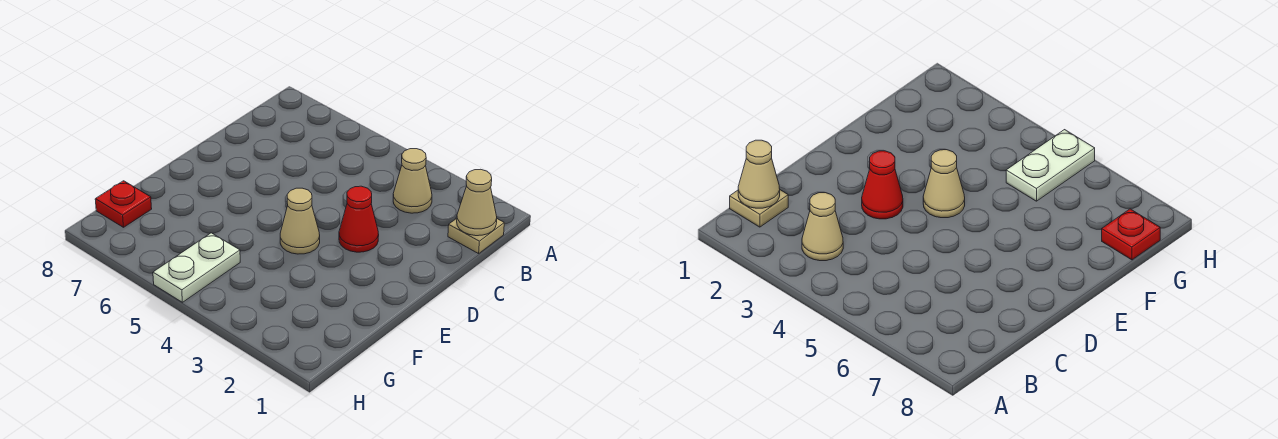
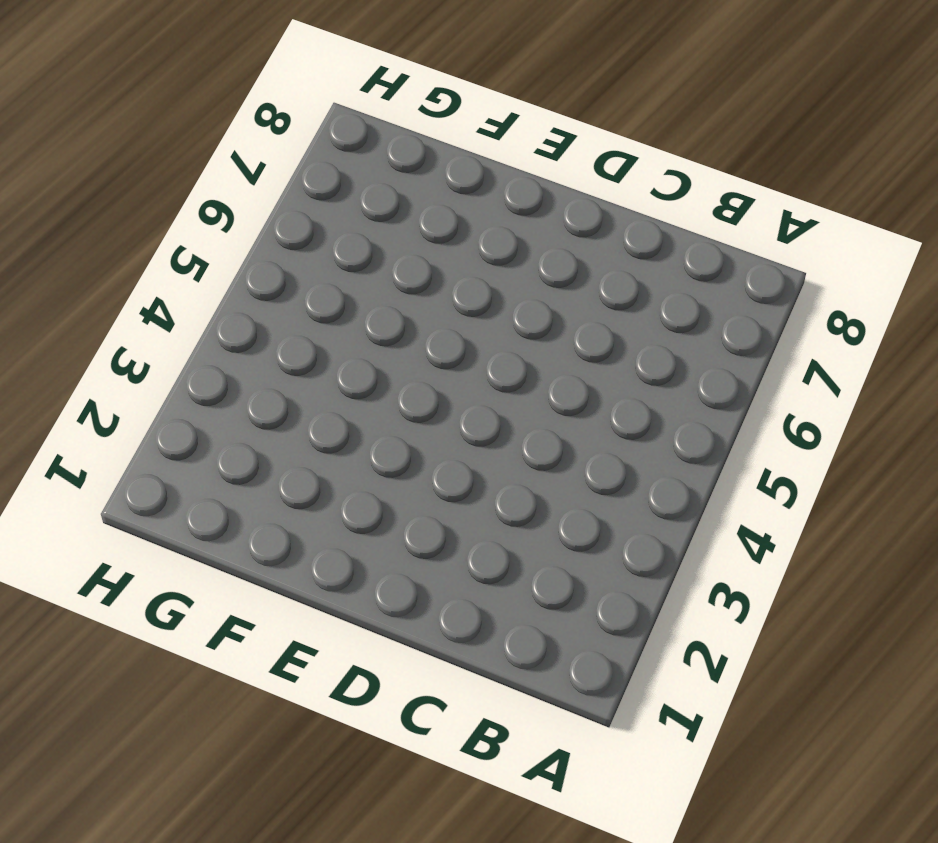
none -> tan 1x1 plate [448,218,504,254]
none -> tan 1x1 cone [393,149,432,213]

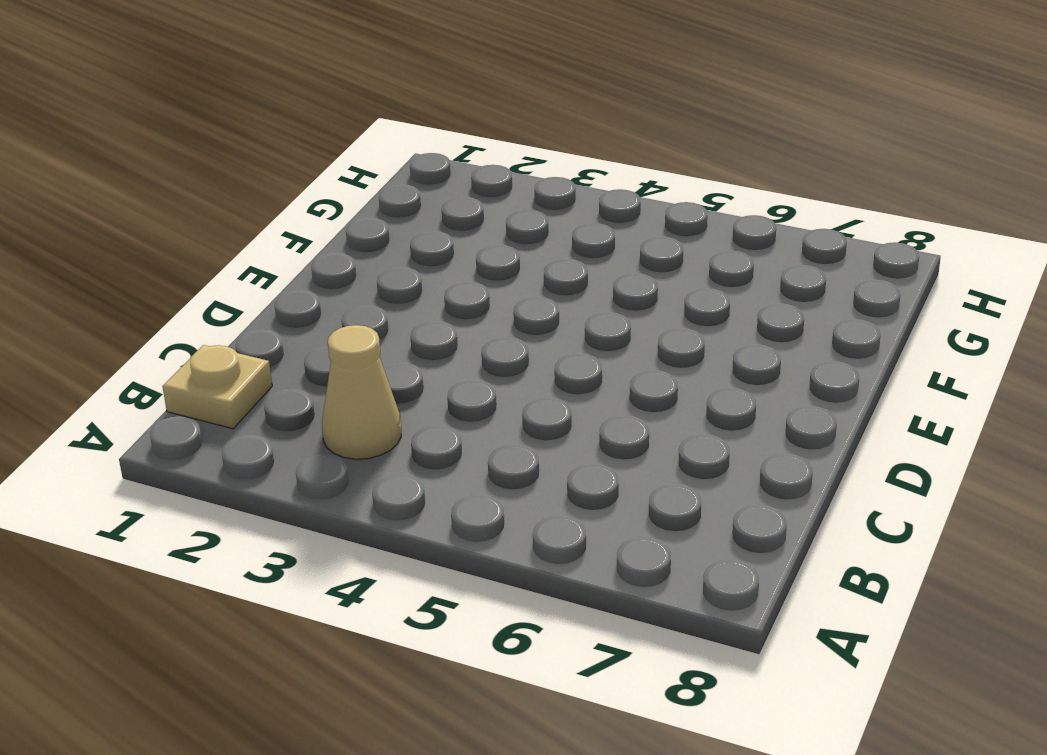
none -> red 1x1 cone [339,186,379,252]
none -> tan 1x1 cone [280,188,320,254]

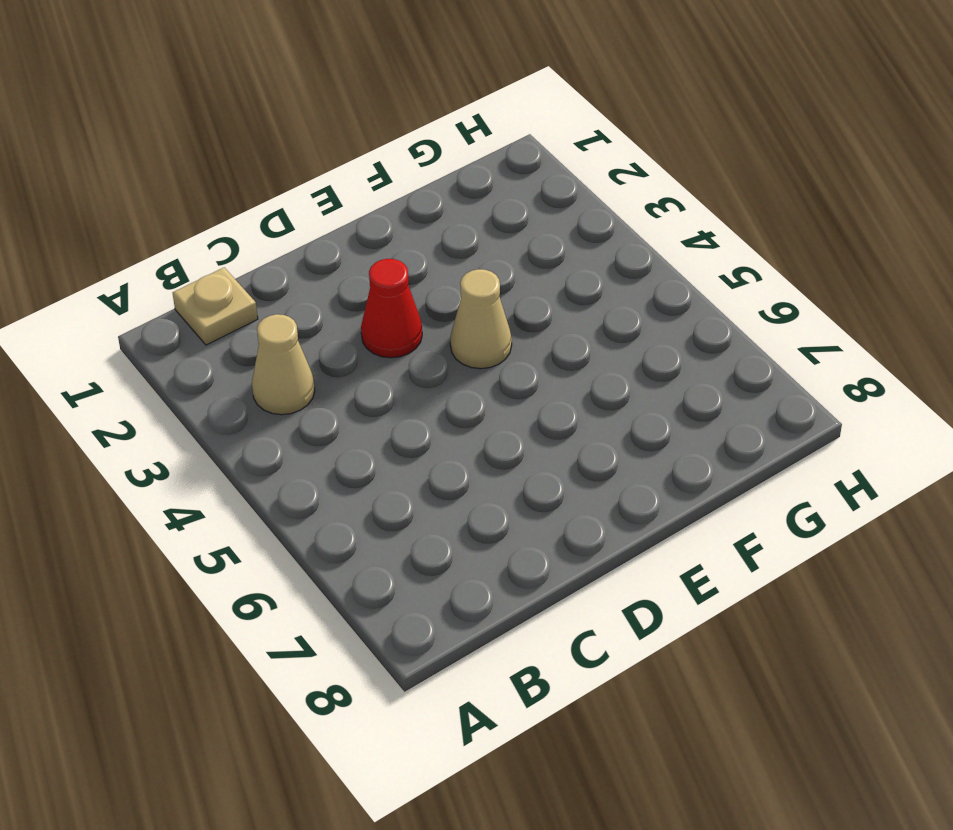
none -> white 1x2 plate [153,233,240,302]
none -> red 1x1 plate [95,181,152,227]

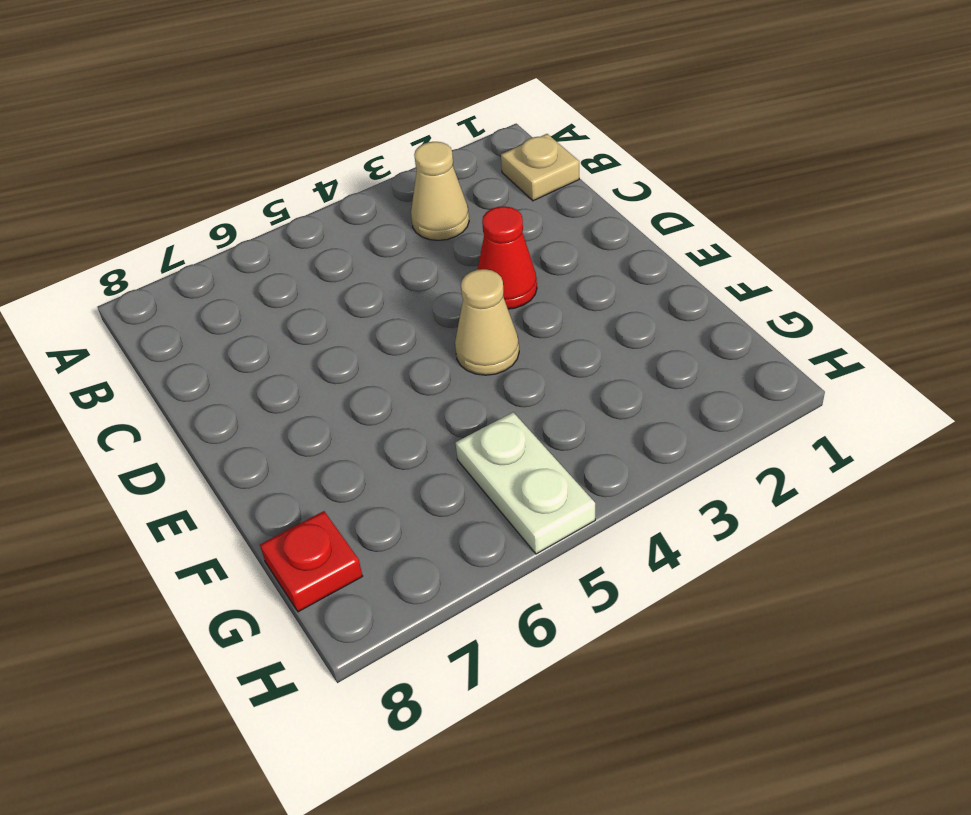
none -> tan 1x1 cone [457,169,497,236]

